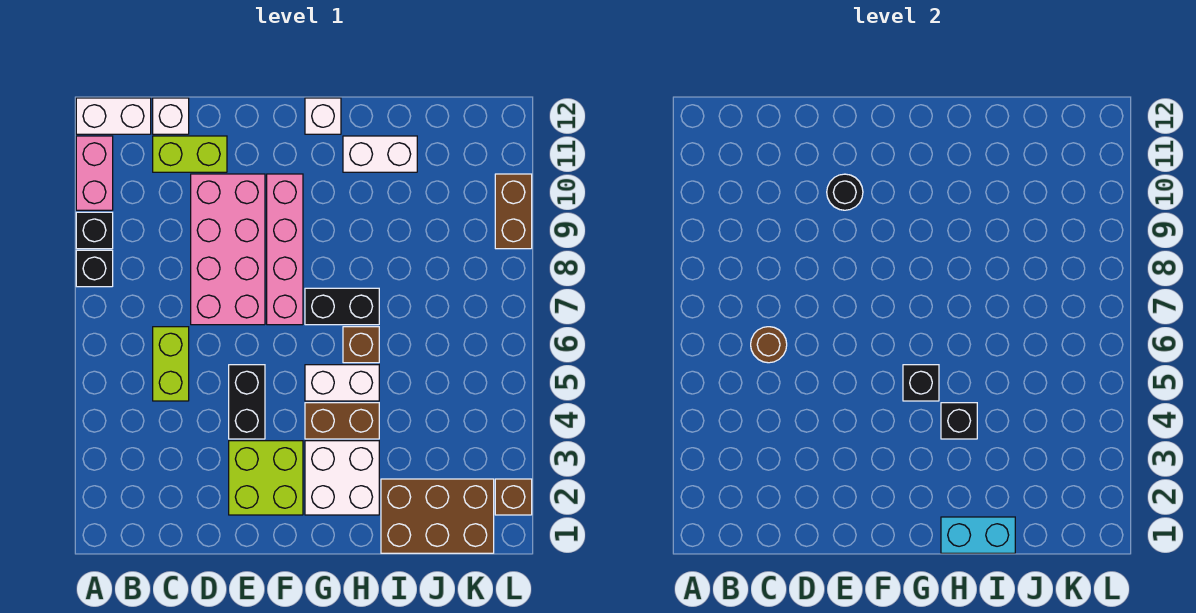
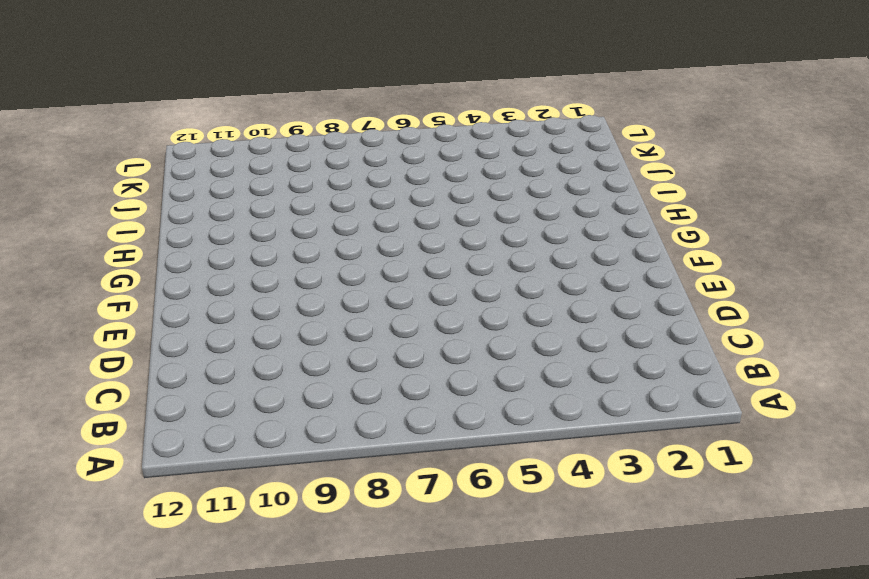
none -> black 1x1 brick [76,250,113,287]
none -> black 1x1 brick [76,212,113,249]
none -> pink 1x2 brick [76,136,113,210]

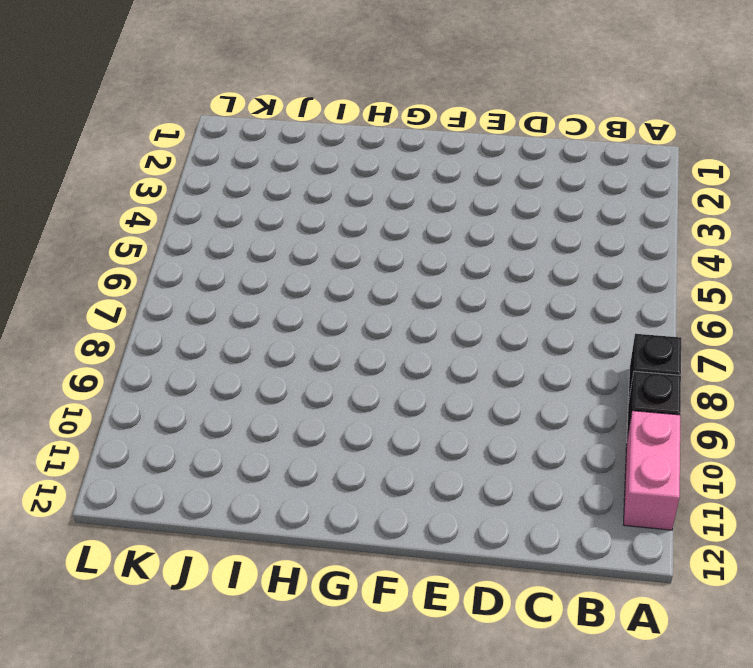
none -> white 1x2 brick [76,98,151,134]
none -> lime 1x2 brick [153,327,189,401]
none -> lime 1x2 brick [153,136,227,172]

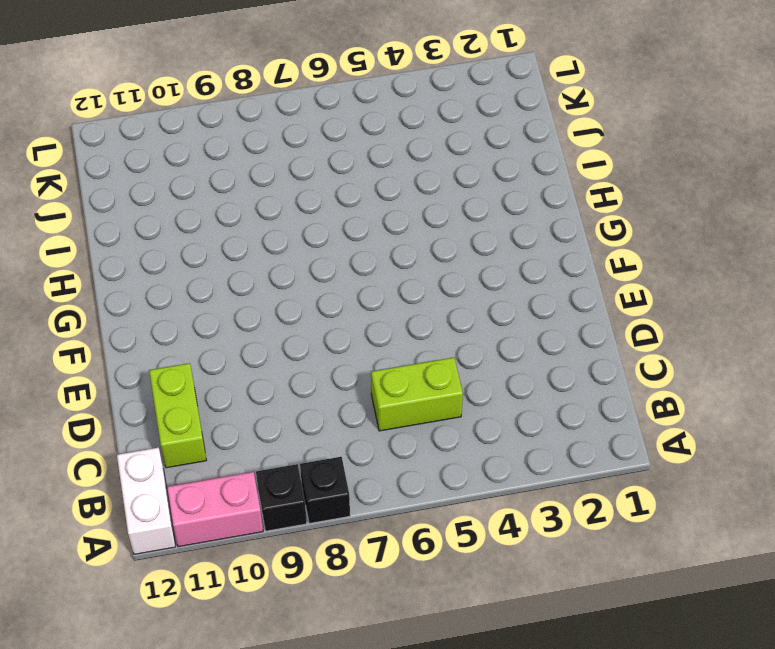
none -> white 1x1 brick [153,98,189,134]
none -> pink 2x4 brick [191,174,265,325]
none -> lime 2x2 brick [229,441,303,515]

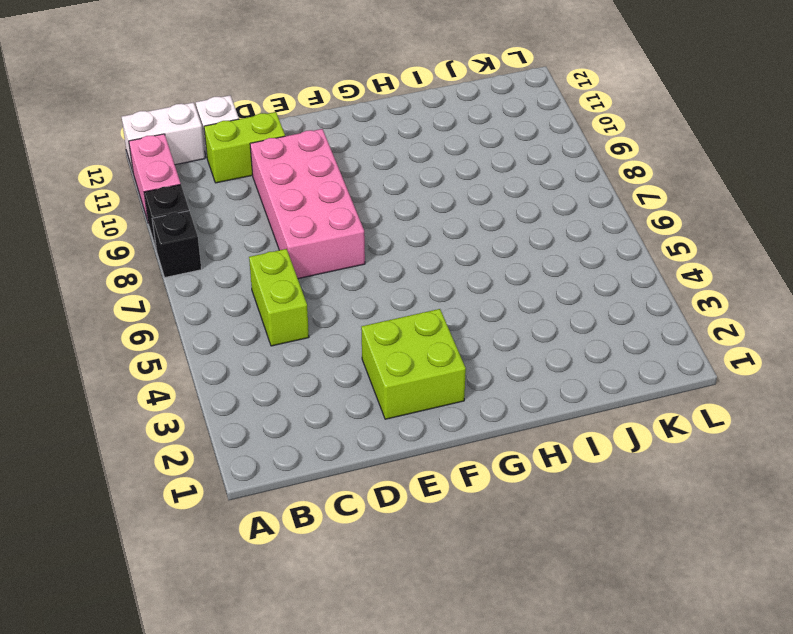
none -> black 1x2 brick [229,365,265,439]
none -> pink 1x4 brick [267,174,303,325]
none -> white 2x2 brick [305,441,379,515]

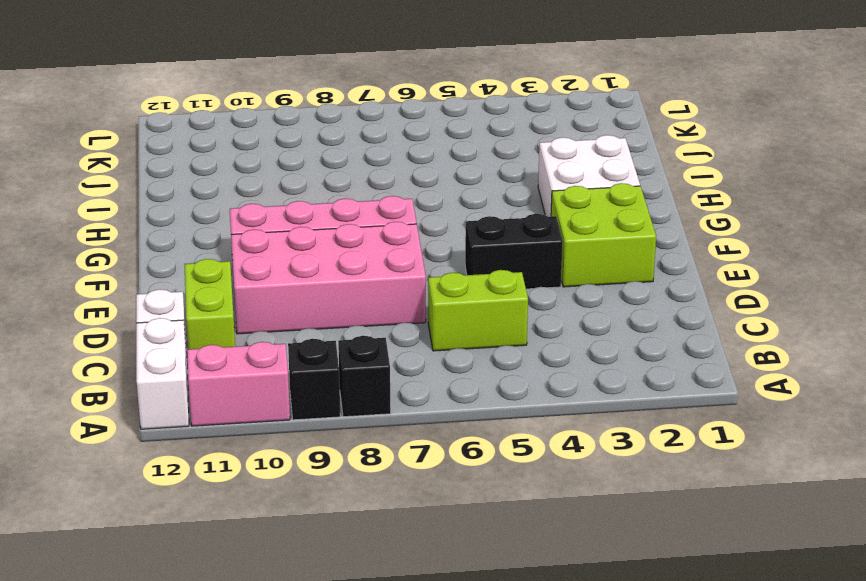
none -> brown 1x2 brick [305,403,379,439]
none -> white 1x2 brick [305,365,379,401]
none -> black 1x2 brick [305,288,379,325]

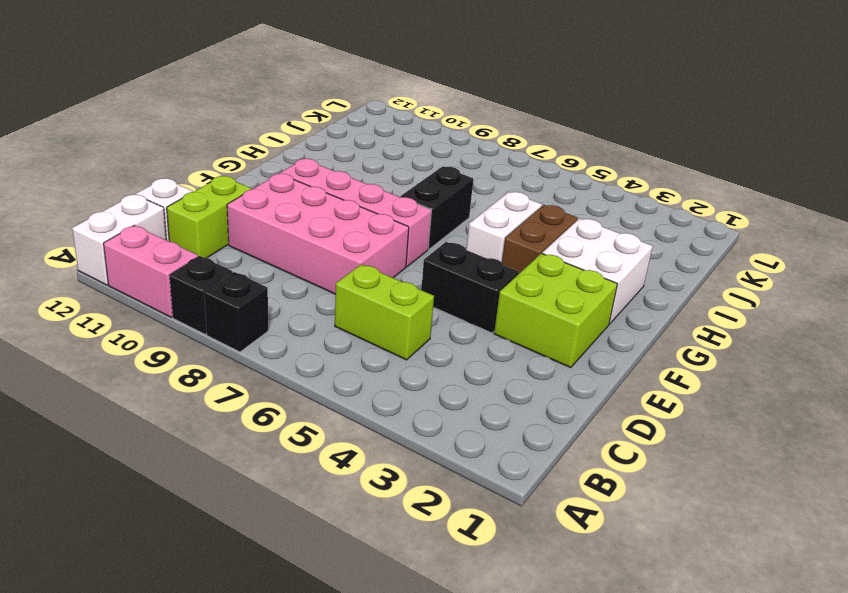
none -> white 1x1 brick [305,98,341,134]
none -> brown 1x1 brick [343,327,379,363]
none -> white 1x2 brick [343,136,417,172]

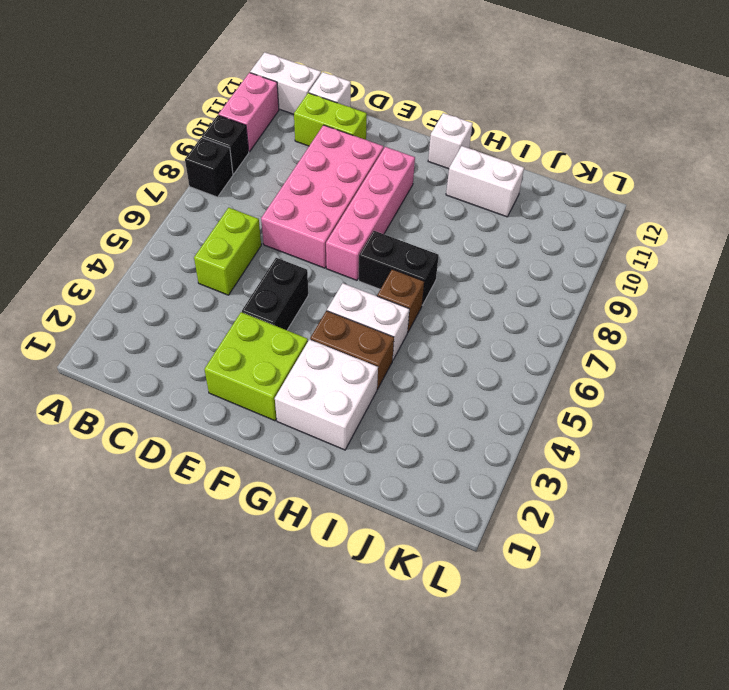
none -> brown 2x3 brick [381,479,494,553]
none -> brown 1x1 brick [495,479,532,515]
none -> brown 1x2 brick [495,174,532,249]

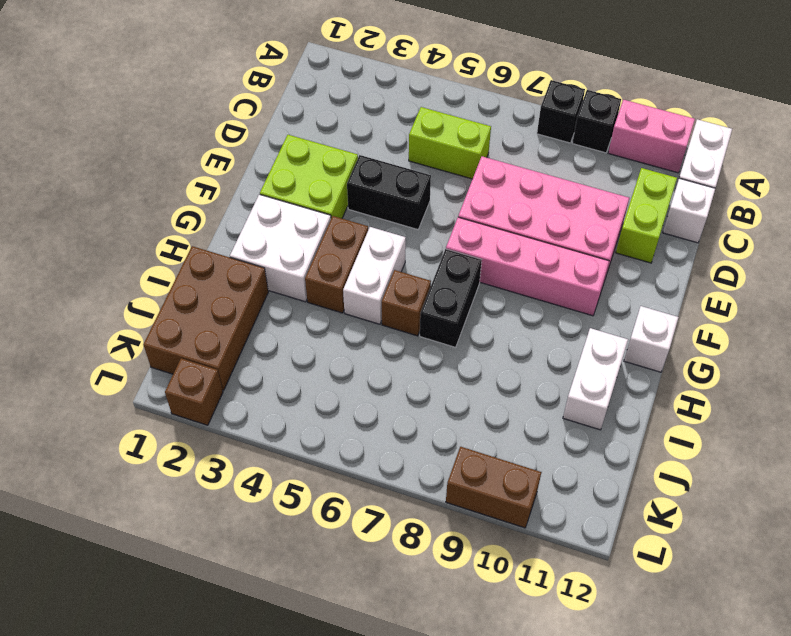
none -> brown 1x1 round brick [751,327,787,363]
none -> black 1x1 round brick [827,174,863,210]
none -> black 1x1 brick [903,365,939,401]

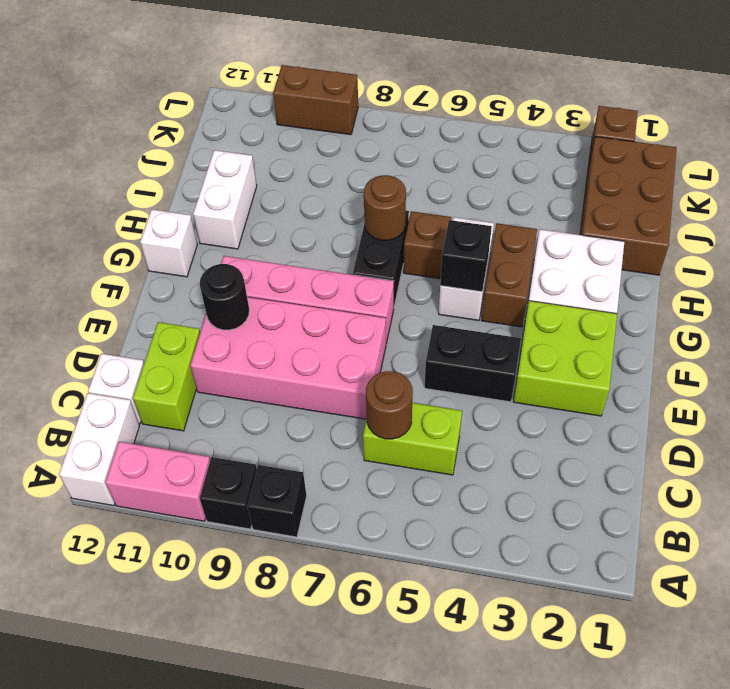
brown 1x1 round brick [364,175,406,240] -> none
none -> cyan 1x2 brick [941,517,1015,553]
none -> black 1x1 brick [941,403,977,439]

